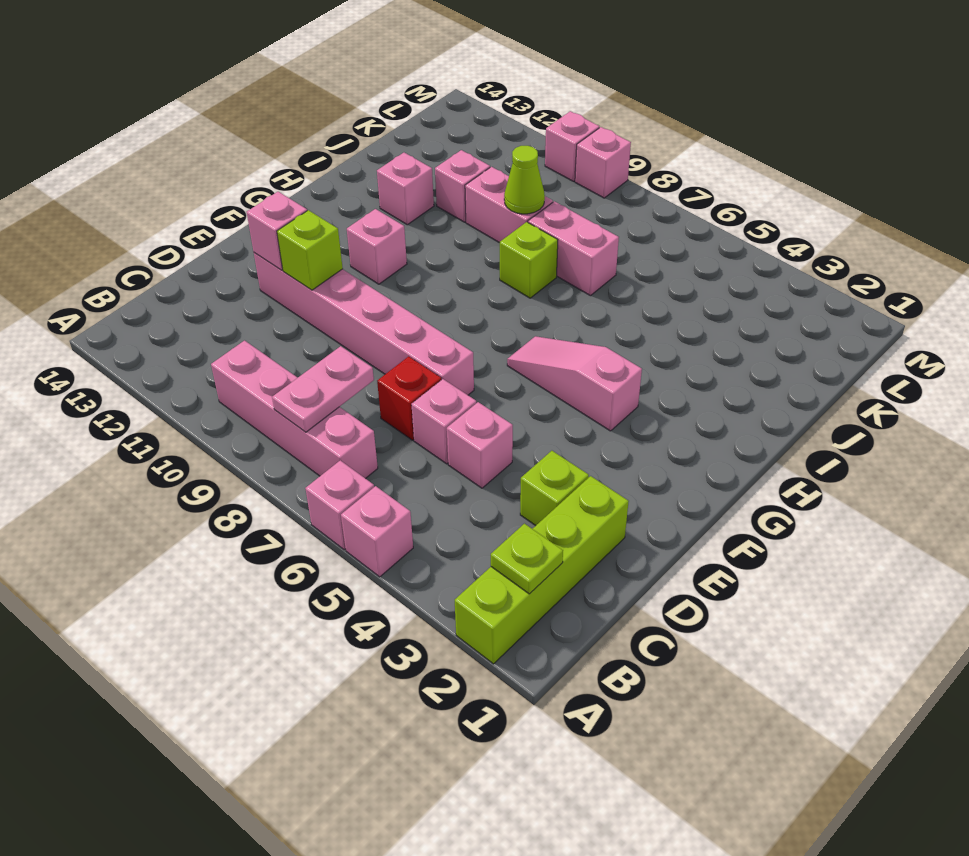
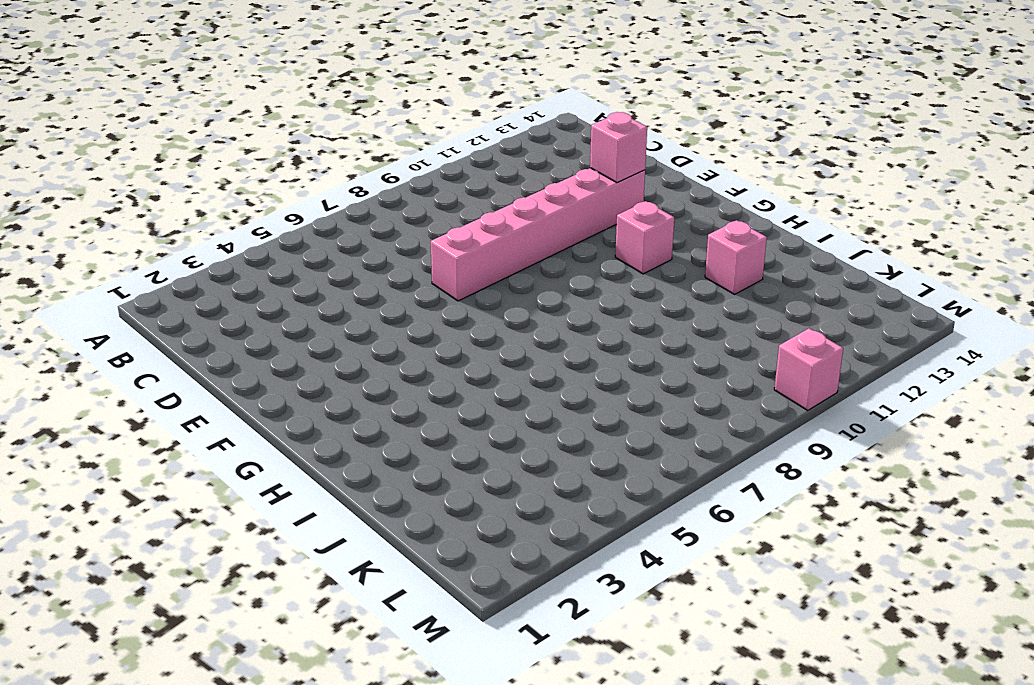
none -> lime 1x4 brick [455,476,629,664]
none -> pink 1x1 brick [341,486,413,577]
none -> pink 1x1 brick [305,460,374,550]

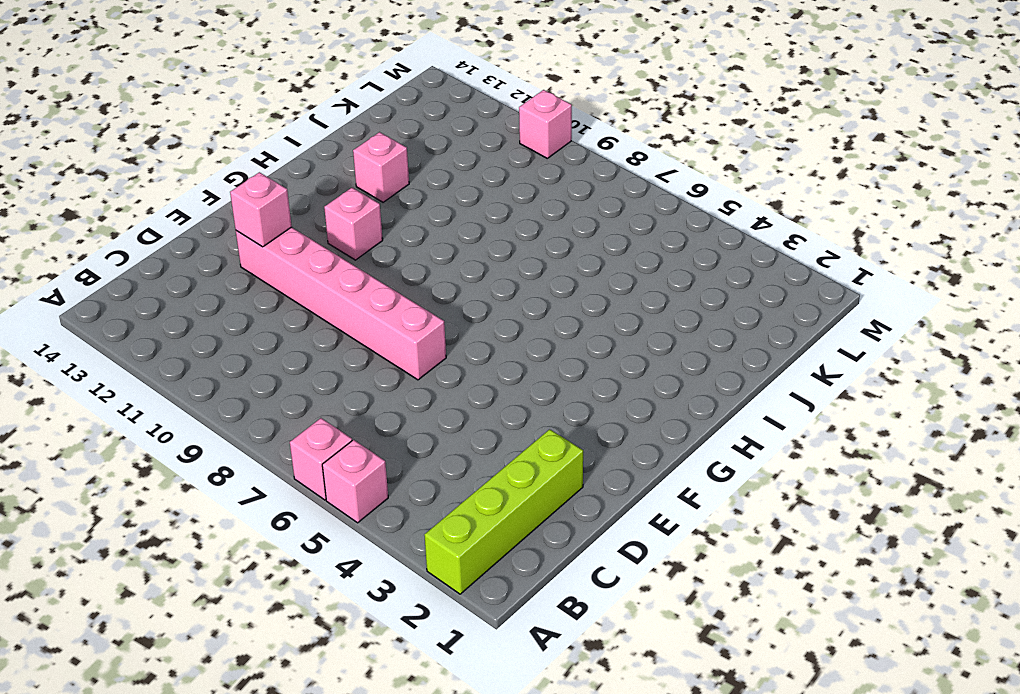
none -> pink 1x4 brick [211,341,378,479]
none -> lime 1x1 brick [520,451,589,526]
none -> pink 1x1 brick [447,402,513,488]

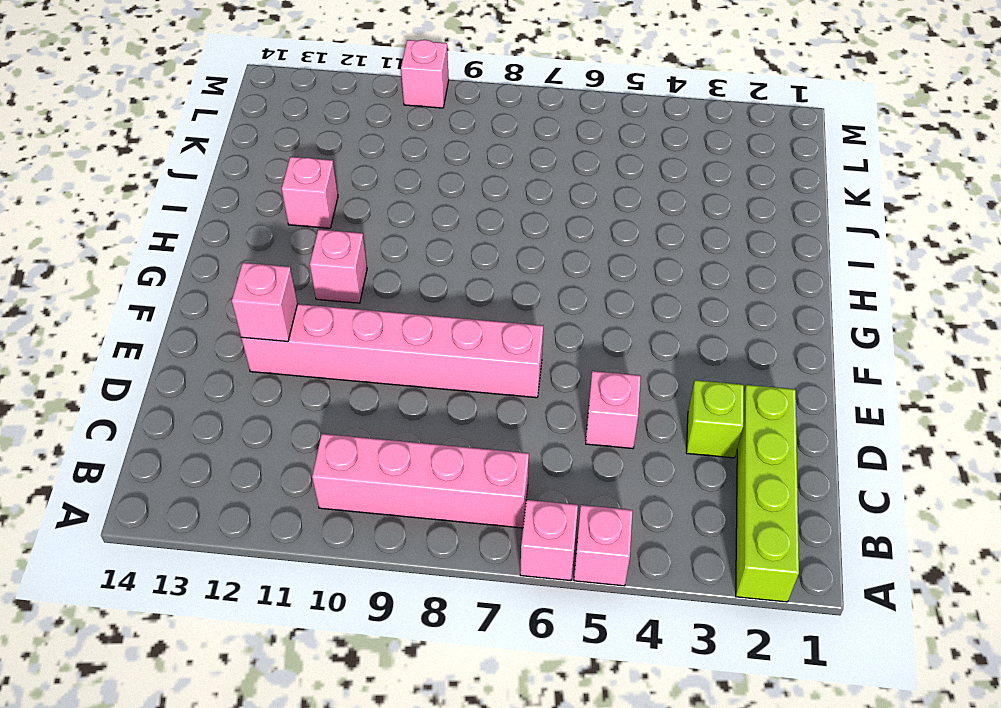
none -> pink 1x1 brick [411,379,476,464]
none -> red 1x1 brick [377,356,441,440]
none -> pink 1x3 slope [507,336,642,431]

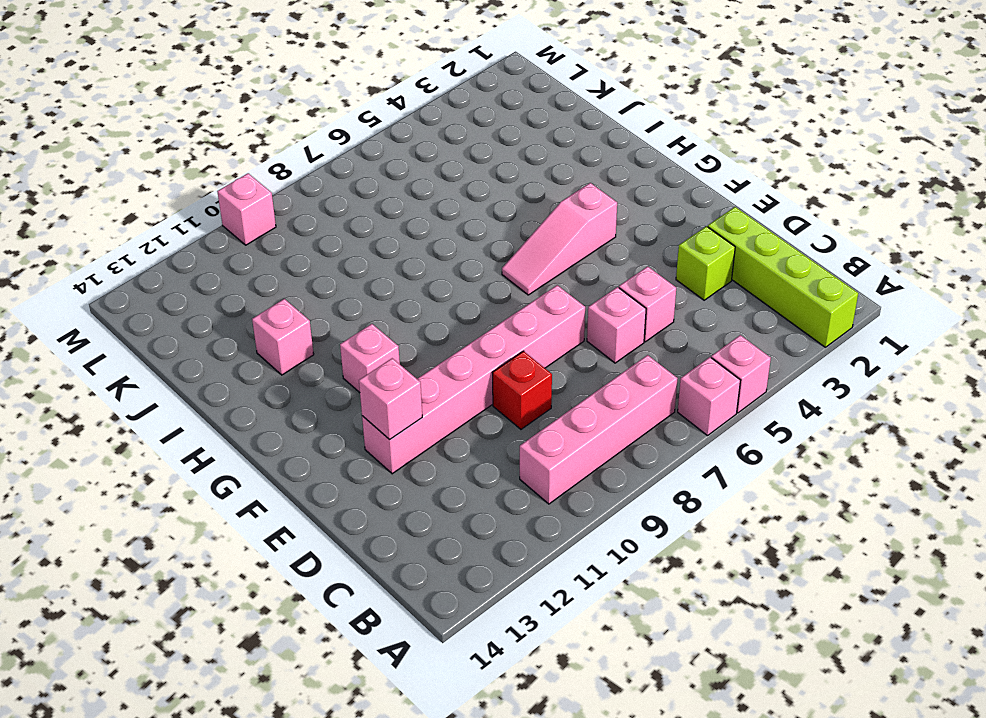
red 1x1 brick [492,351,552,429] -> red 1x1 brick moved to [377,356,441,440]
none -> lime 1x1 brick [500,222,558,298]
none -> pink 1x2 brick [528,201,619,296]
none -> pink 1x2 brick [465,167,553,243]

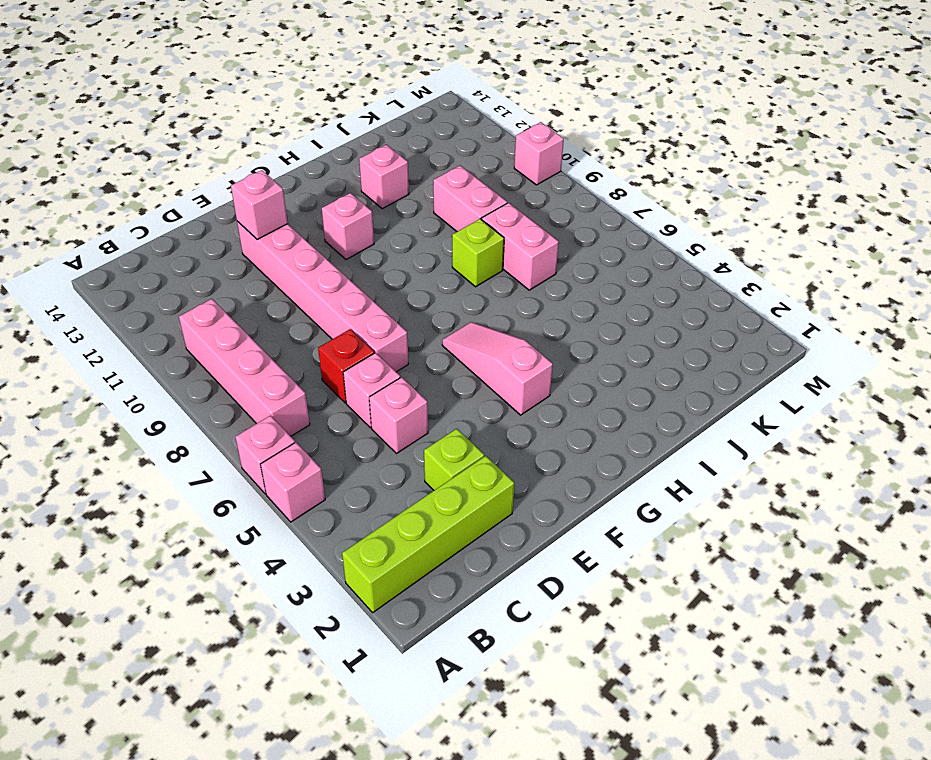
none -> pink 1x1 brick [435,150,490,222]
none -> pink 1x1 brick [575,127,631,198]
none -> lime 1x1 plate [491,524,563,594]

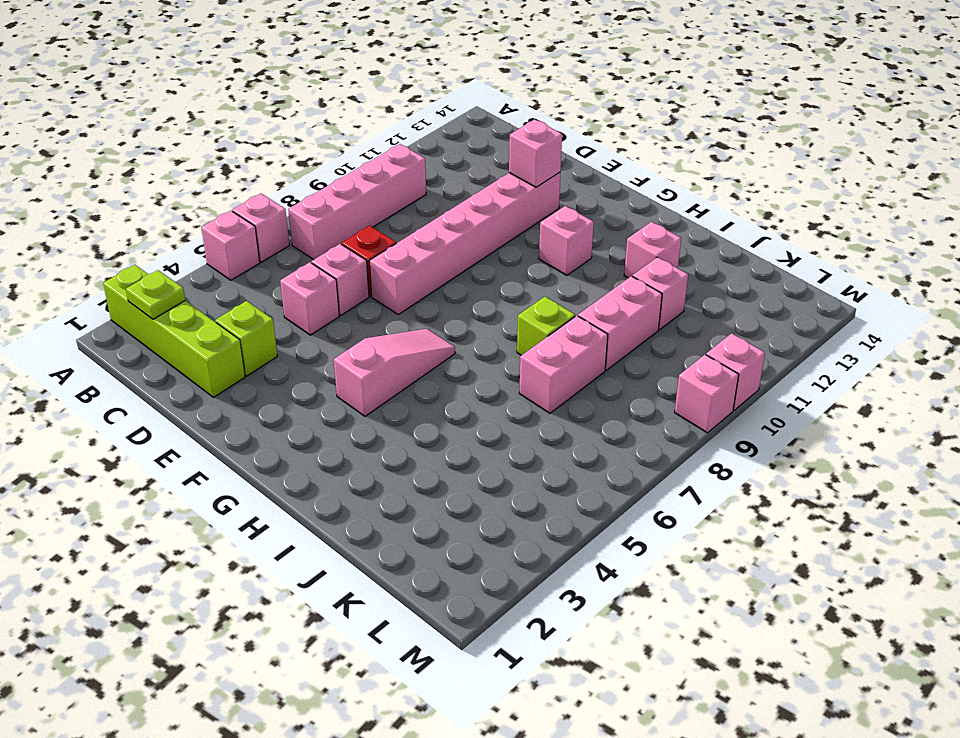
none -> pink 1x2 plate [272,346,374,432]
none -> lime 1x1 brick [277,210,343,290]
none -> lime 1x1 cone [504,146,545,214]

